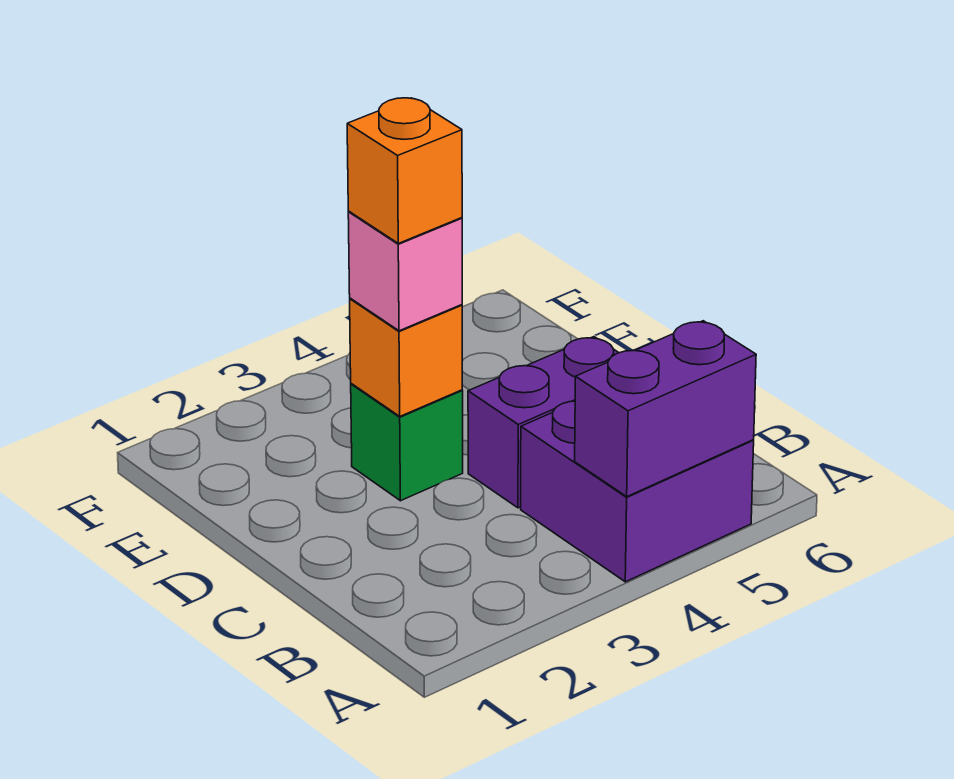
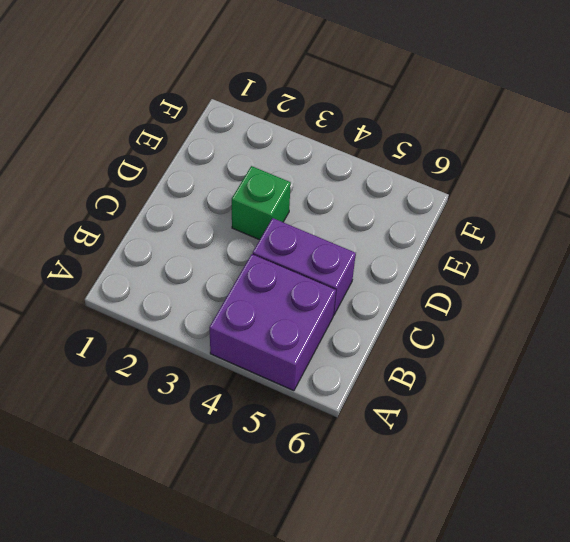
none -> purple 1x2 brick [575,321,756,496]
none -> orange 1x1 brick [350,298,462,416]

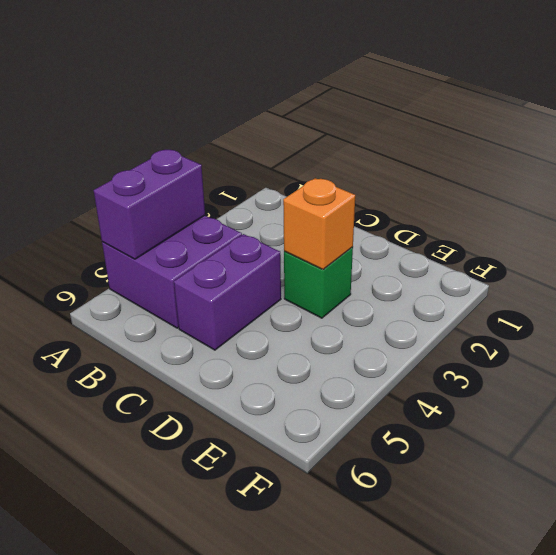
none -> pink 1x1 brick [348,212,462,331]
none -> orange 1x1 brick [347,98,462,243]

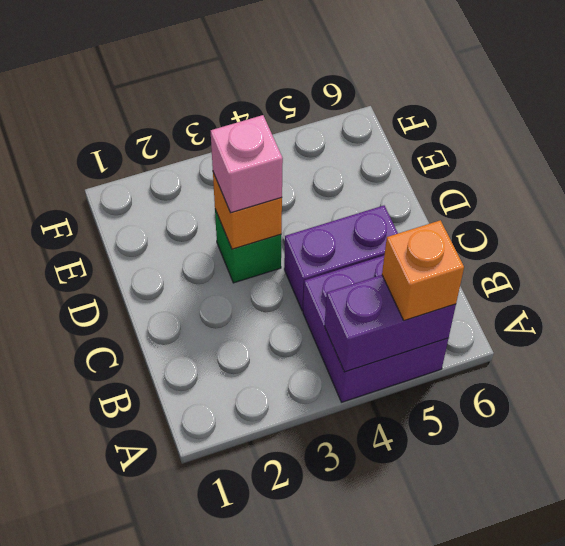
orange 1x1 brick [382,220,464,321] -> orange 1x1 brick moved to [347,98,462,243]

